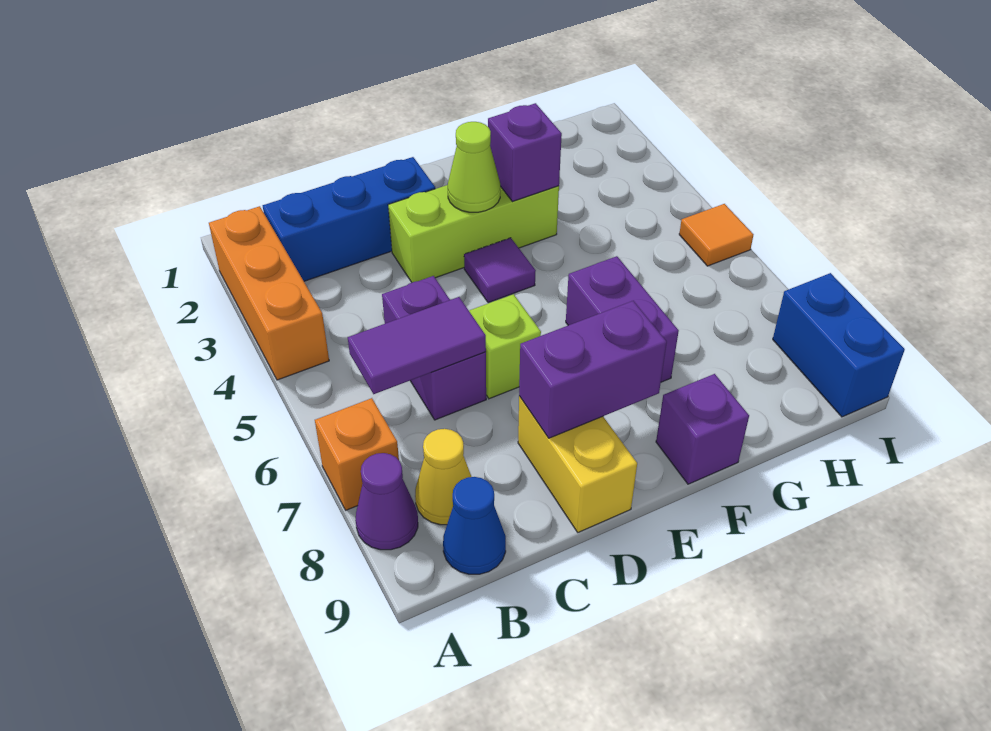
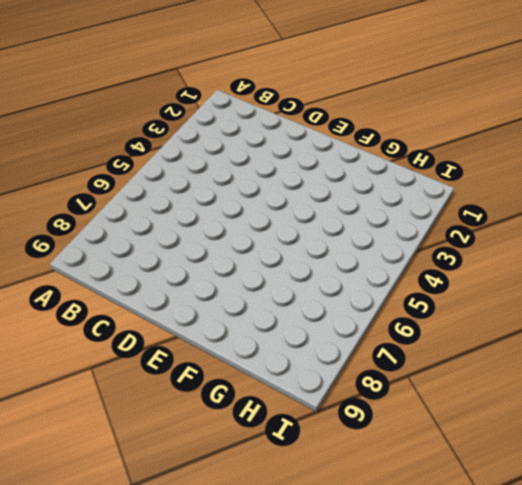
none -> orange 1x3 brick [209,206,329,380]
none -> orange 1x1 brick [315,398,399,510]
none -> purple 1x1 cone [355,453,418,550]

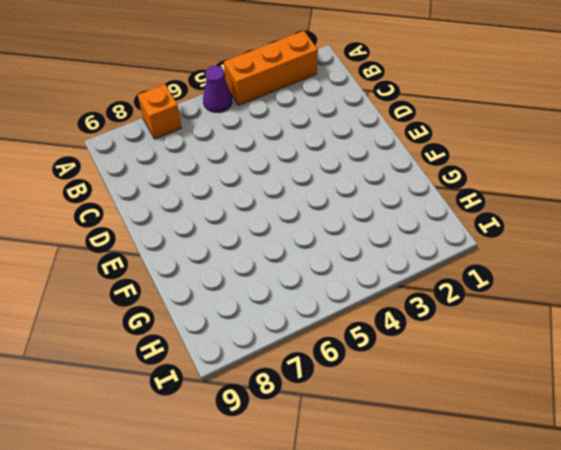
purple 1x1 cone [203,66,232,112] -> purple 1x1 cone moved to [355,453,418,550]
none -> blue 1x3 brick [263,157,435,281]
none -> yellow 1x1 cone [415,429,471,525]
none -> blue 1x1 cone [443,477,506,574]

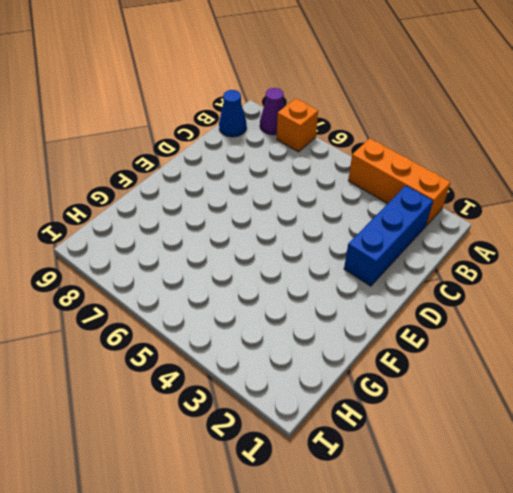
none -> yellow 1x1 cone [415,429,471,525]
none -> purple 1x2 brick [382,276,486,420]
none -> lime 1x3 brick [388,185,559,282]

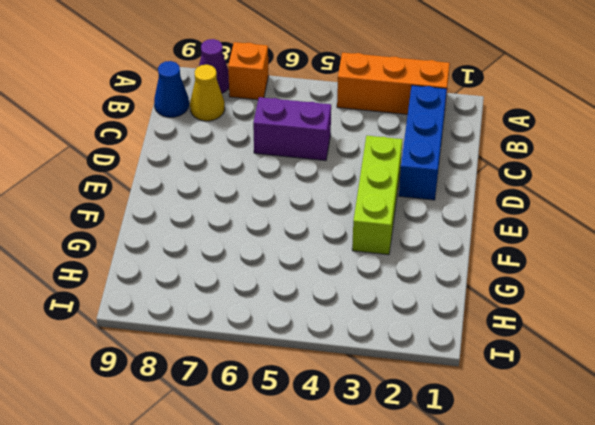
none -> lime 1x1 brick [469,294,541,399]
none -> yellow 1x2 brick [518,396,637,532]
none -> purple 1x1 tile [464,238,536,303]

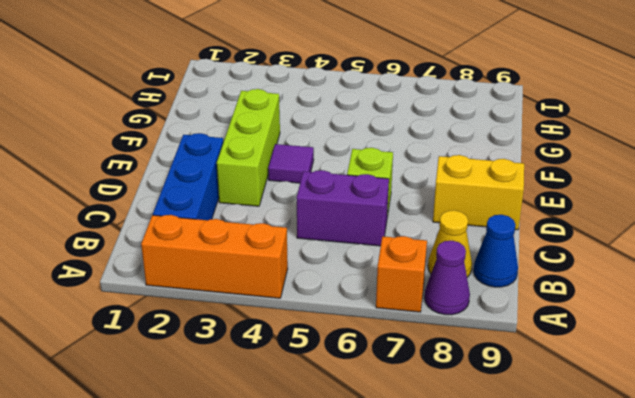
none -> purple 1x2 brick [566,256,679,382]
none -> purple 1x1 brick [656,374,749,484]
none -> orange 1x1 tile [679,204,753,266]

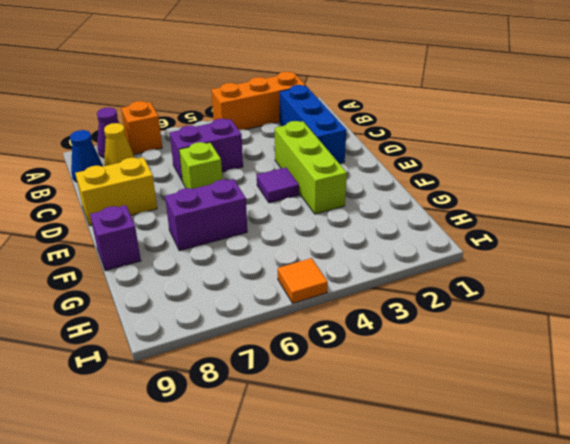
none -> blue 1x2 brick [773,273,905,417]
none -> purple 1x2 tile [348,297,486,394]
none -> purple 1x2 brick [519,301,667,438]

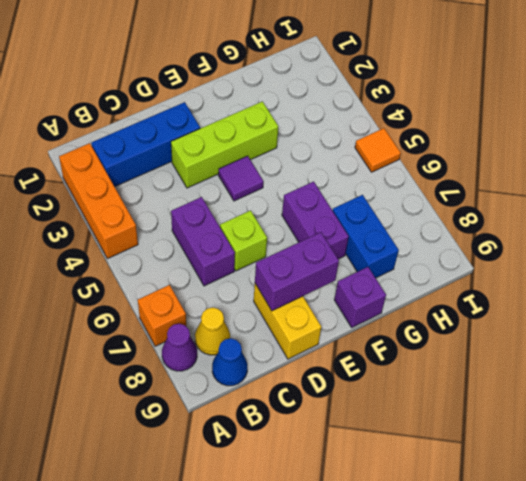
blue 1x2 brick [333,195,399,278] -> blue 1x2 brick moved to [773,273,905,417]
none -> purple 1x2 tile [348,297,486,394]
none -> lime 1x1 cone [448,122,500,212]
none -> purple 1x1 brick [488,103,562,202]

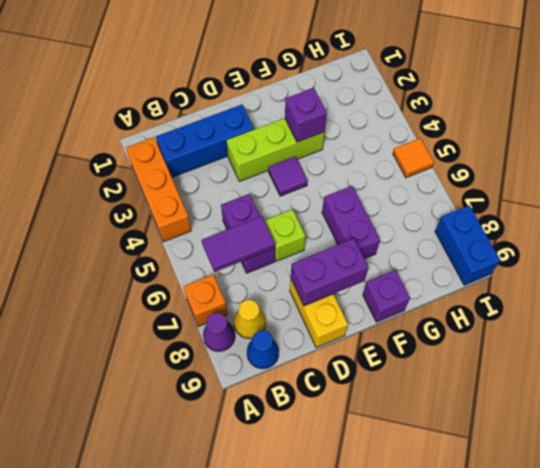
none -> lime 1x1 cone [448,122,500,212]

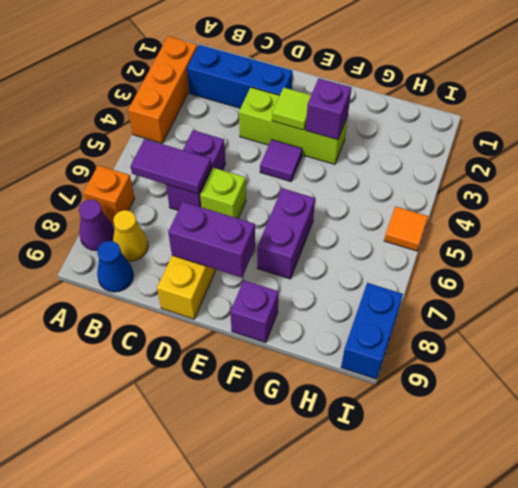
lime 1x1 tile [272,88,311,130] -> lime 1x1 cone [448,122,500,212]

